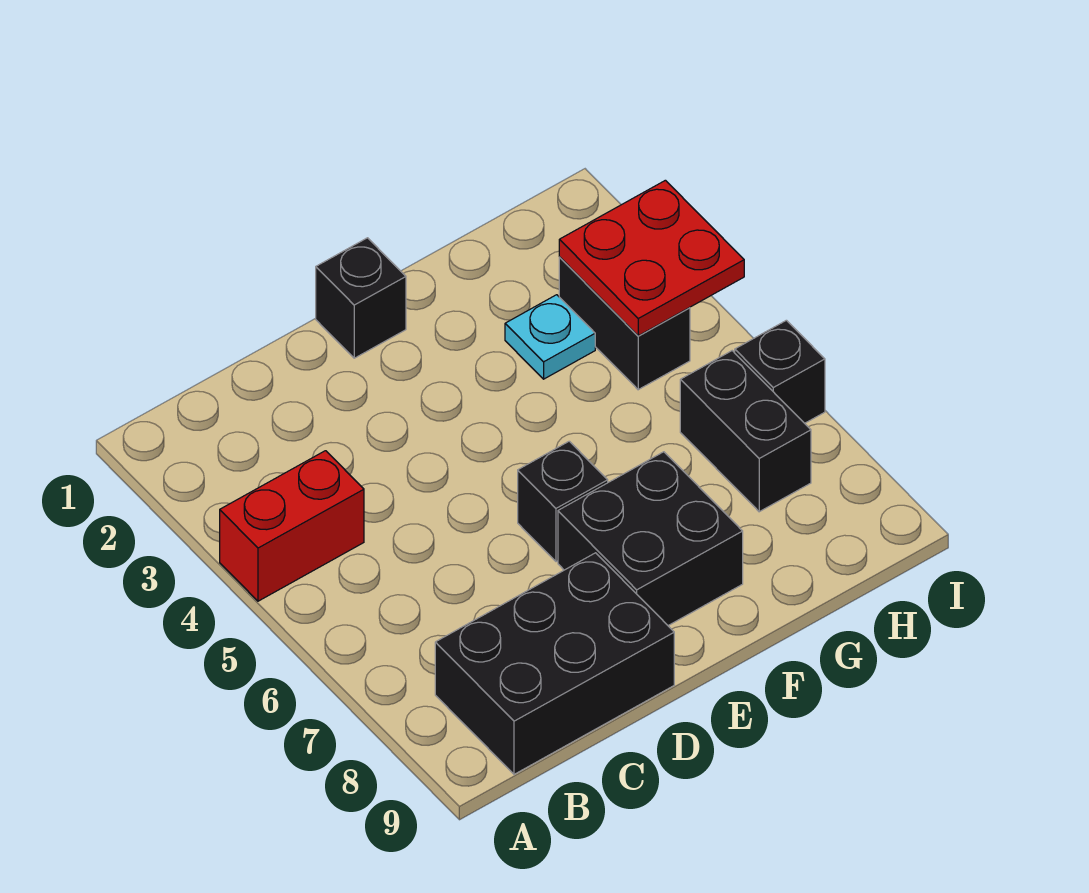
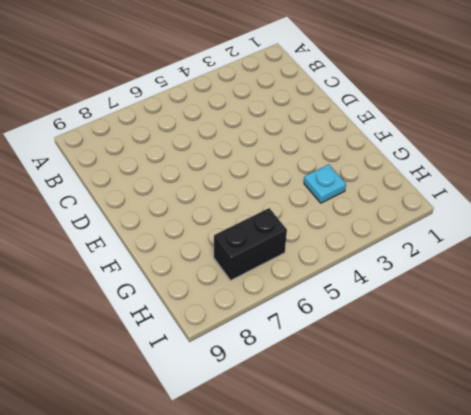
none -> red 1x2 brick [220,451,364,601]
none -> black 2x3 brick [435,553,674,774]

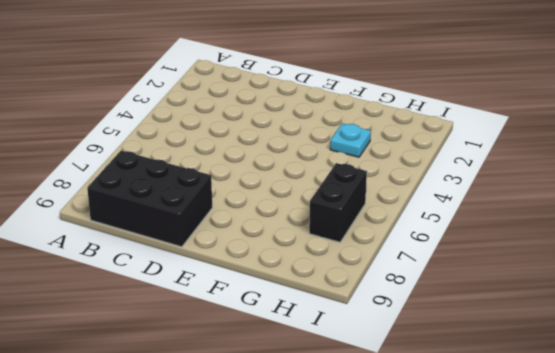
none -> red 1x2 brick [220,451,364,601]
none -> black 1x1 brick [316,238,406,358]

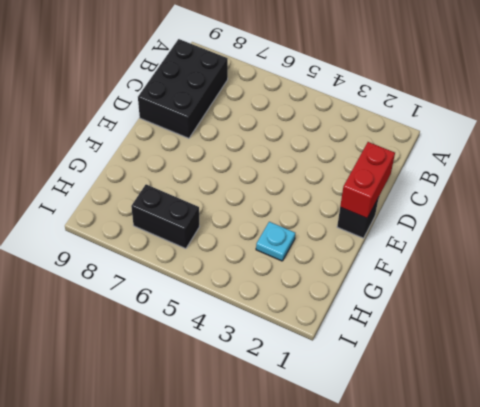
red 1x2 brick [340,142,395,218] -> red 1x2 brick moved to [220,451,364,601]
none -> black 1x1 brick [518,441,608,562]
none -> black 2x2 brick [558,452,743,626]

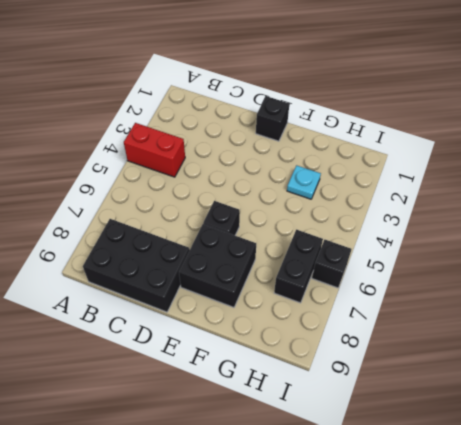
none -> black 1x2 brick [559,257,690,390]
none -> red 2x2 plate [559,180,744,336]

